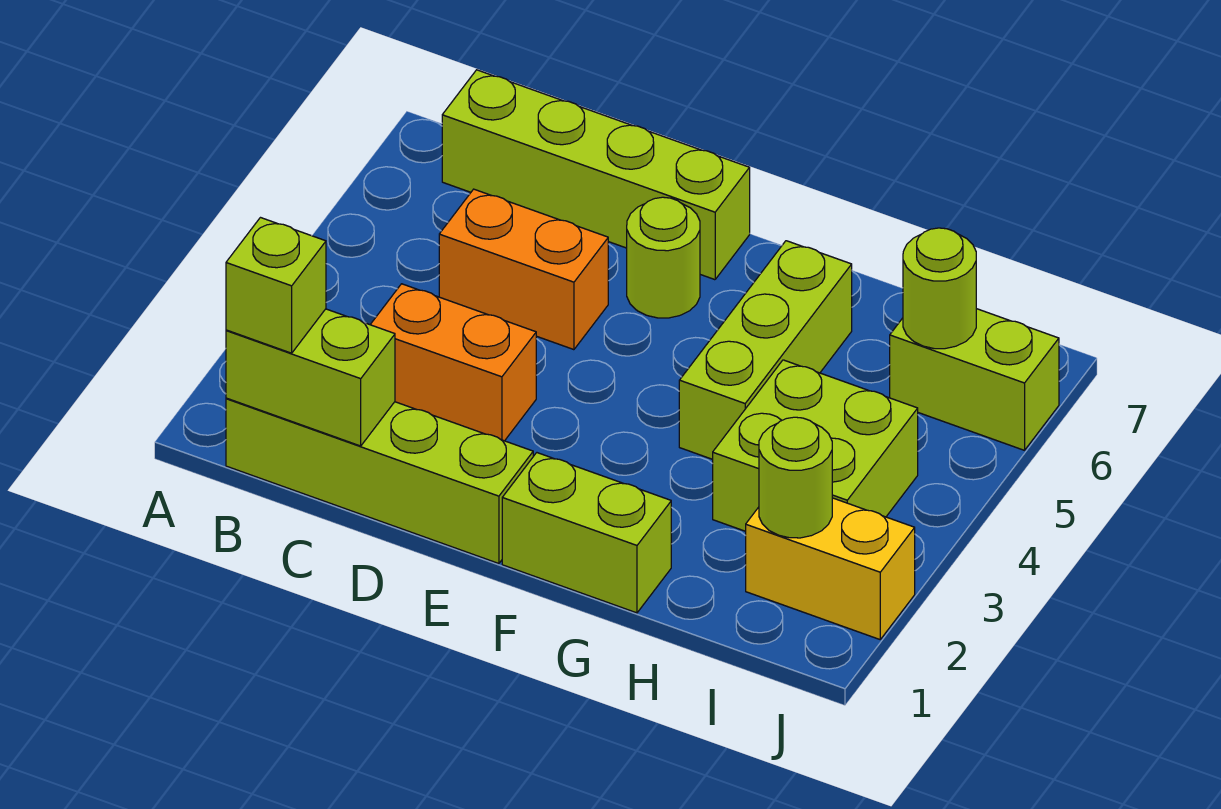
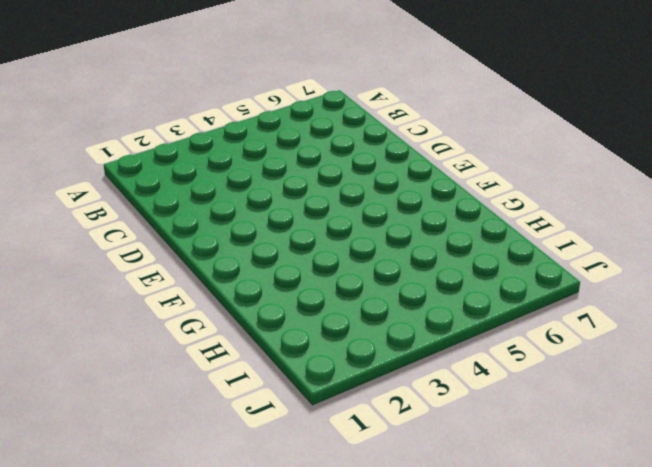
none -> lime 1x4 brick [226,398,533,564]
none -> lime 1x4 brick [442,70,750,280]
none -> orange 1x2 brick [370,284,536,441]

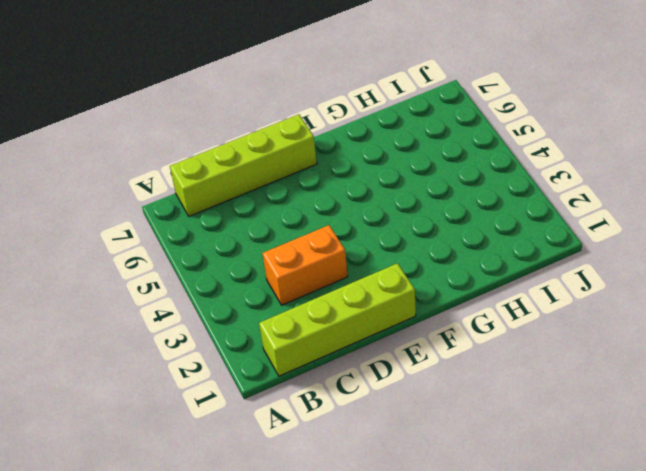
none -> orange 1x2 brick [439,189,608,350]
none -> lime 1x1 round brick [627,197,700,318]
none -> lime 1x2 brick [502,453,671,613]

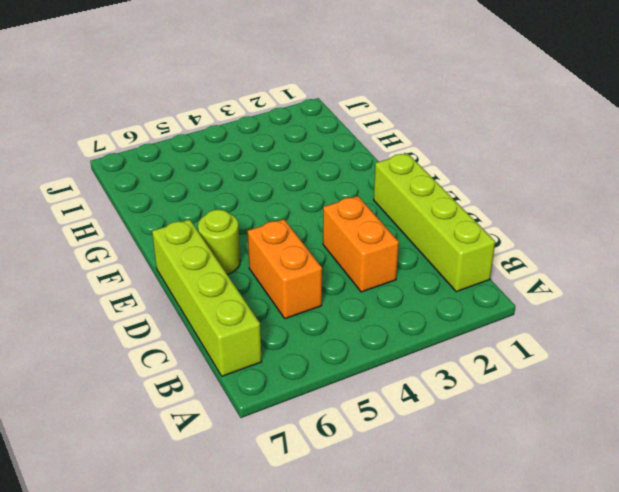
none -> lime 1x2 brick [502,453,671,613]
none -> lime 1x3 brick [679,241,852,459]
none -> lime 2x2 brick [713,360,918,531]

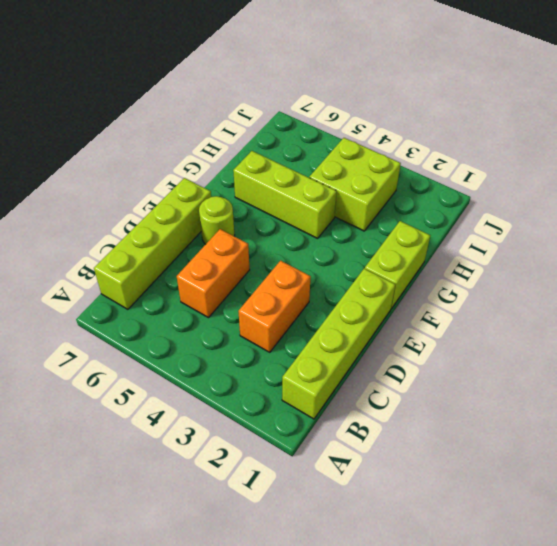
none -> yellow 1x2 brick [746,498,915,639]
none -> lime 1x2 brick [890,309,1059,450]
none -> lime 1x2 brick [226,309,395,446]

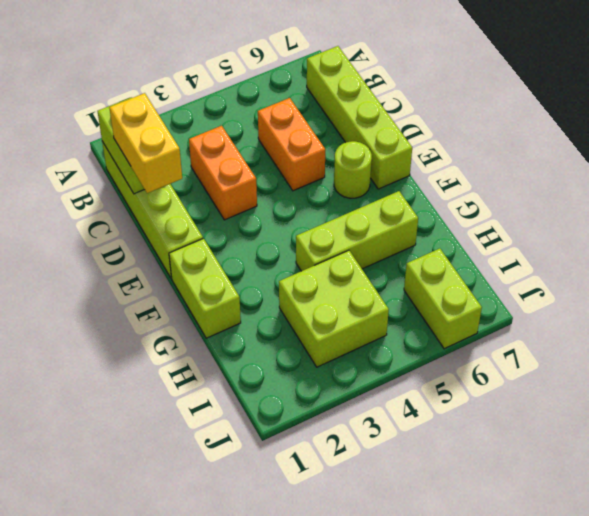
yellow 1x2 brick [109,93,182,193] -> yellow 1x2 brick moved to [746,498,915,639]
none -> lime 1x1 round brick [759,417,832,538]
none -> lime 1x1 round brick [903,228,976,349]
none -> lime 1x1 brick [226,218,326,353]

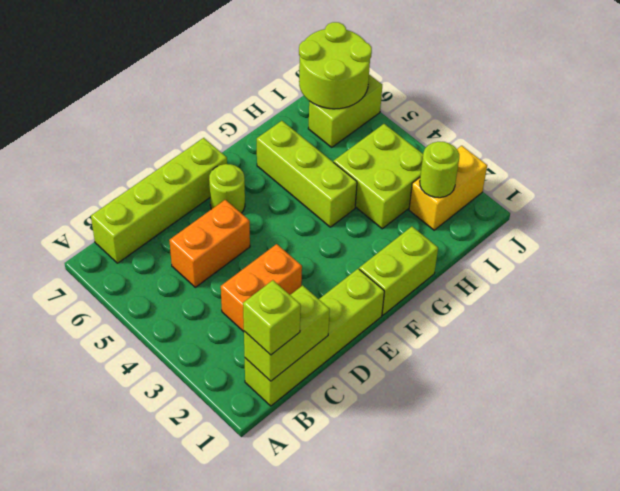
lime 2x2 round brick [299,22,372,109] -> lime 1x1 round brick [903,228,976,349]

